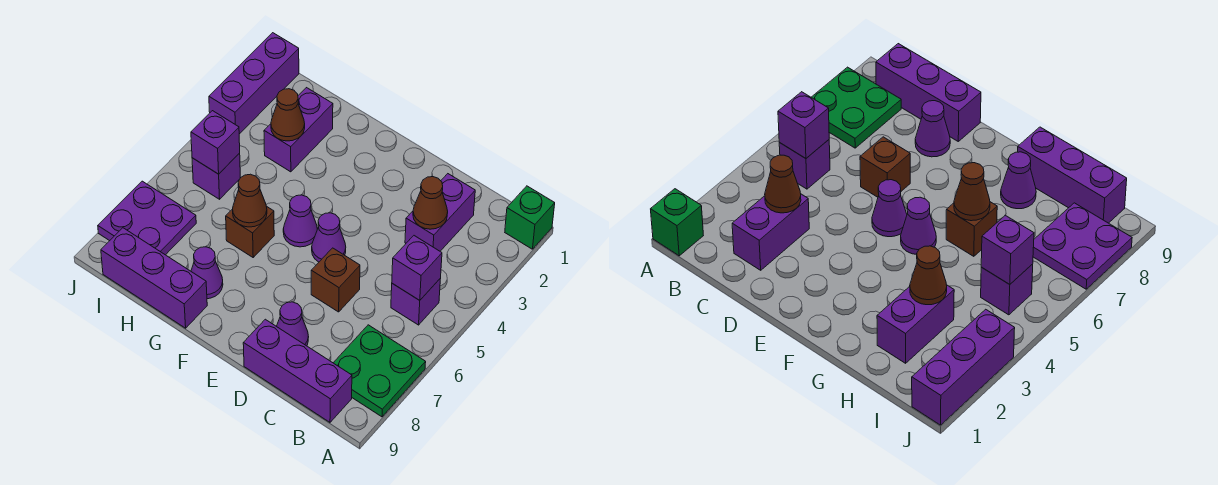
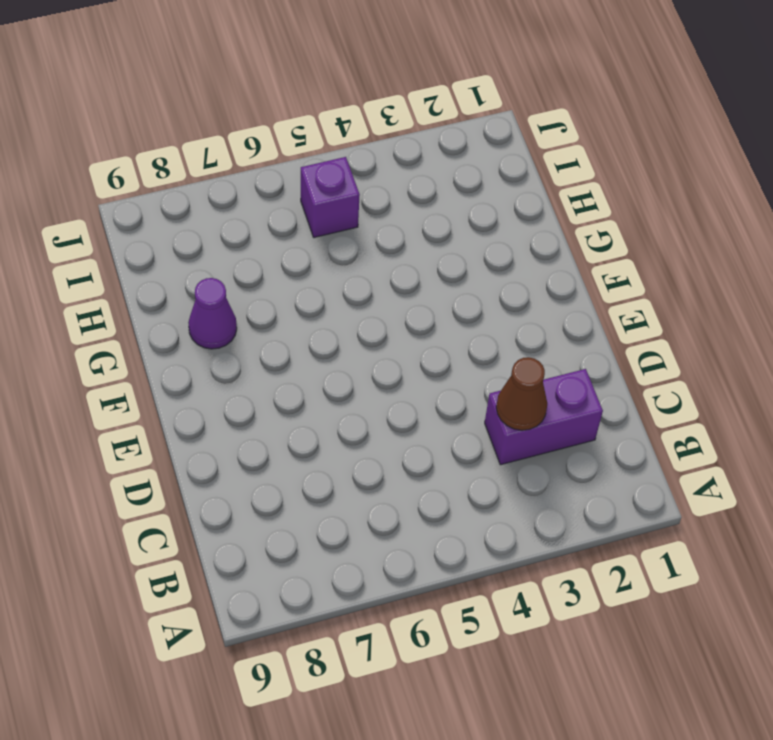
none -> green 1x1 brick [505,186,555,249]
none -> green 2x2 plate [334,325,426,417]
none -> purple 1x1 brick [391,278,441,325]

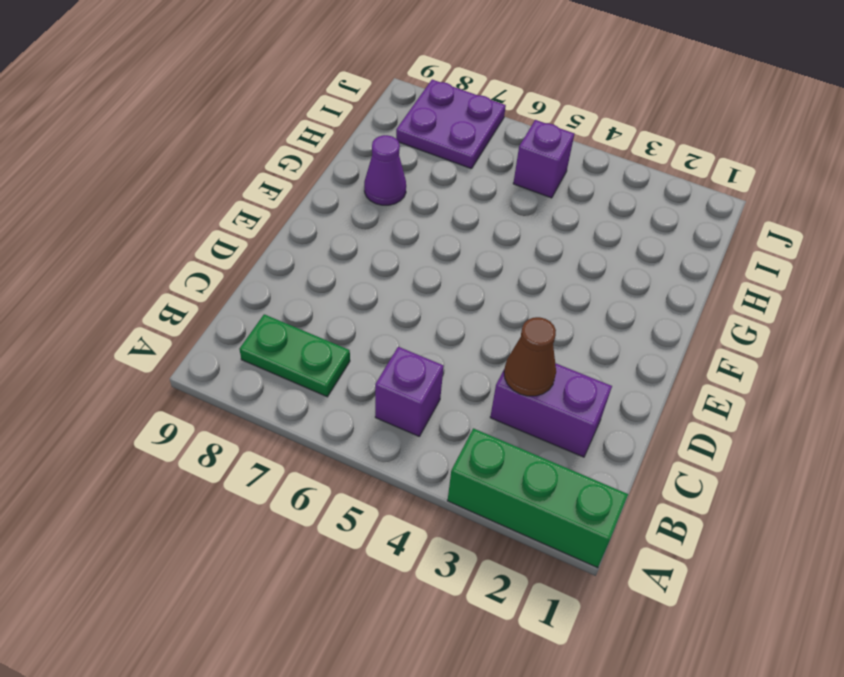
green 1x3 brick [448,428,628,568] -> green 1x1 brick [505,186,555,249]
green 1x2 plate [240,314,350,397] -> green 2x2 plate [334,325,426,417]
none -> purple 1x3 brick [243,319,352,422]
none -> brown 1x1 brick [311,248,360,312]
none -> purple 1x1 cone [277,302,308,346]

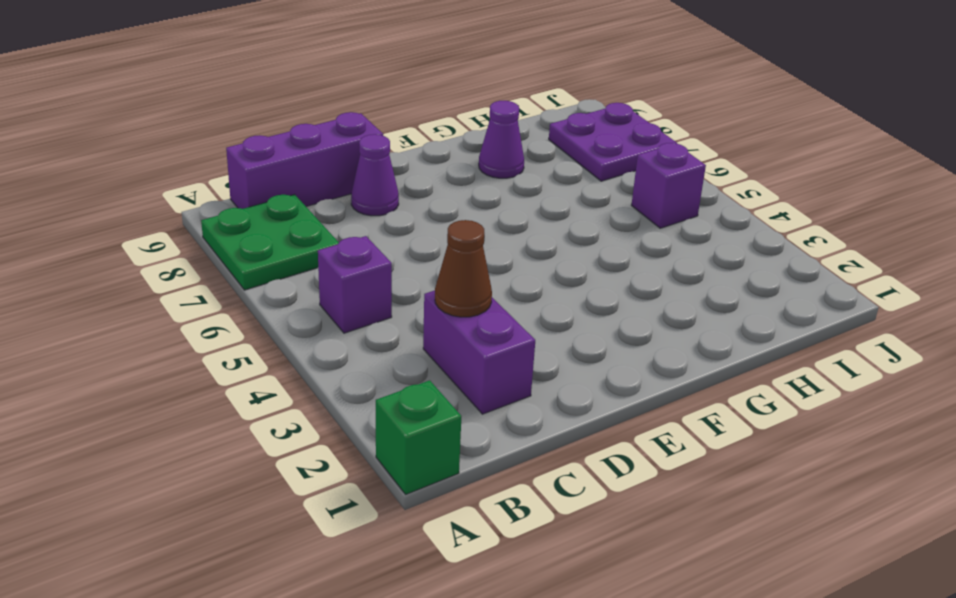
none -> brown 1x1 brick [311,248,360,312]
none -> purple 1x1 cone [312,213,346,262]
none -> purple 1x1 cone [283,195,317,247]

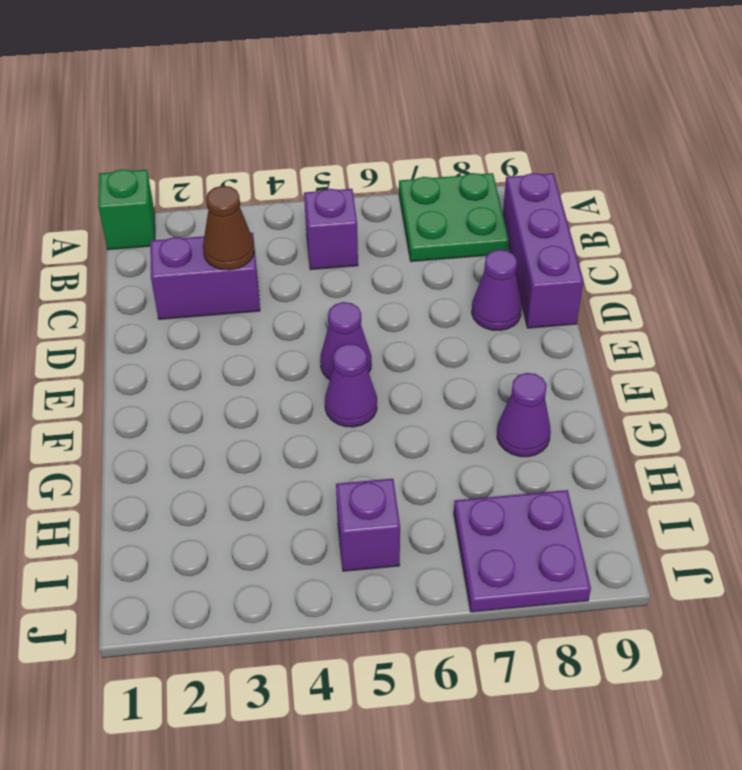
none -> brown 1x1 brick [311,248,360,312]
none -> brown 1x1 brick [226,207,274,257]
none -> purple 1x3 brick [101,228,207,328]

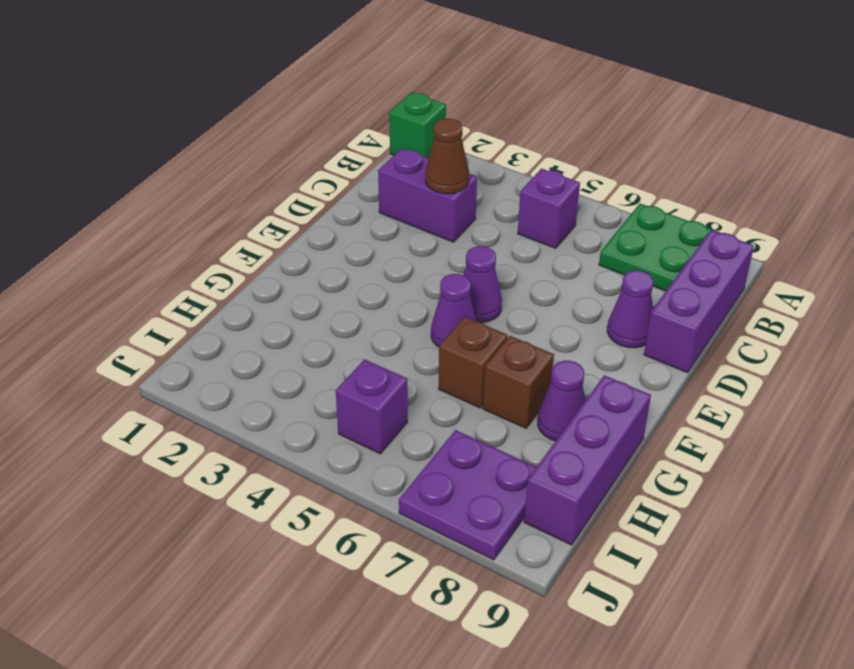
brown 1x1 brick [483,336,554,428] -> brown 1x1 brick moved to [311,248,360,312]
none -> purple 1x2 brick [264,88,333,172]
none -> purple 1x3 brick [209,33,299,134]
none -> purple 1x1 brick [392,236,442,301]

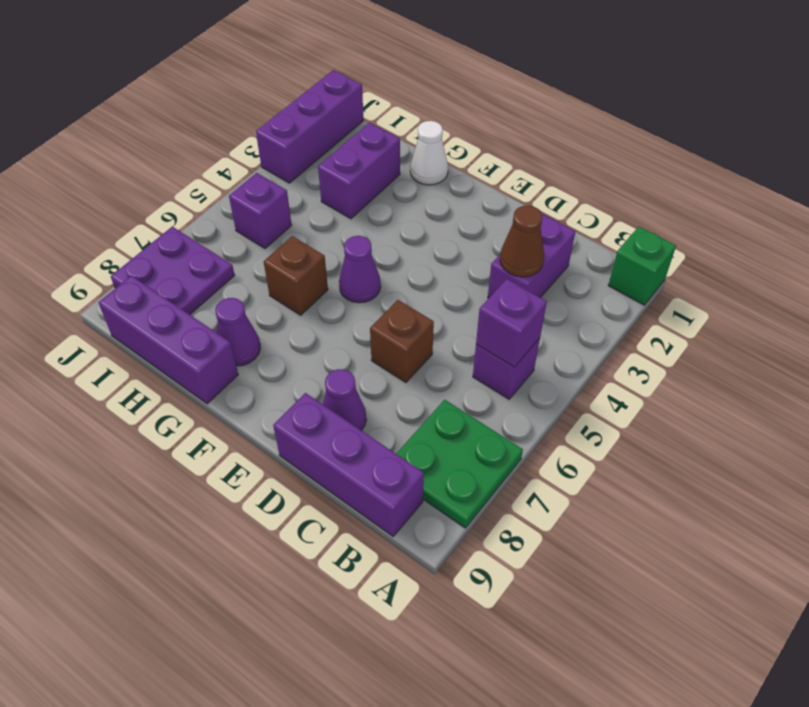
white 1x1 cone [410,121,448,185] -> none
none -> purple 1x1 cone [312,213,346,262]
none -> brown 1x1 cone [233,174,267,227]
none -> brown 1x1 cone [271,89,305,141]

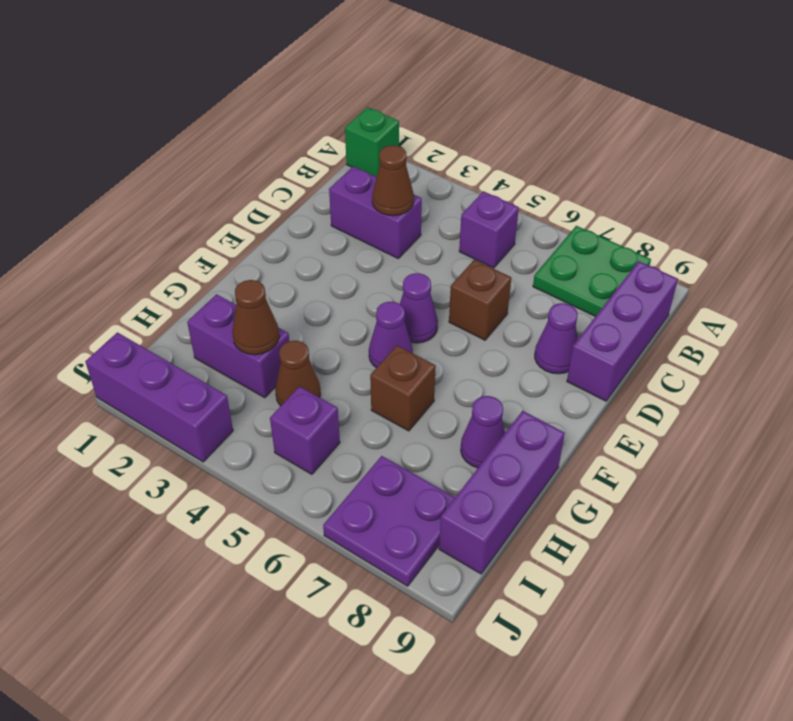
brown 1x1 cone [275,341,321,406] -> brown 1x1 cone moved to [233,174,267,227]
none -> purple 1x1 brick [392,236,442,301]
none -> purple 1x1 brick [191,111,240,174]

